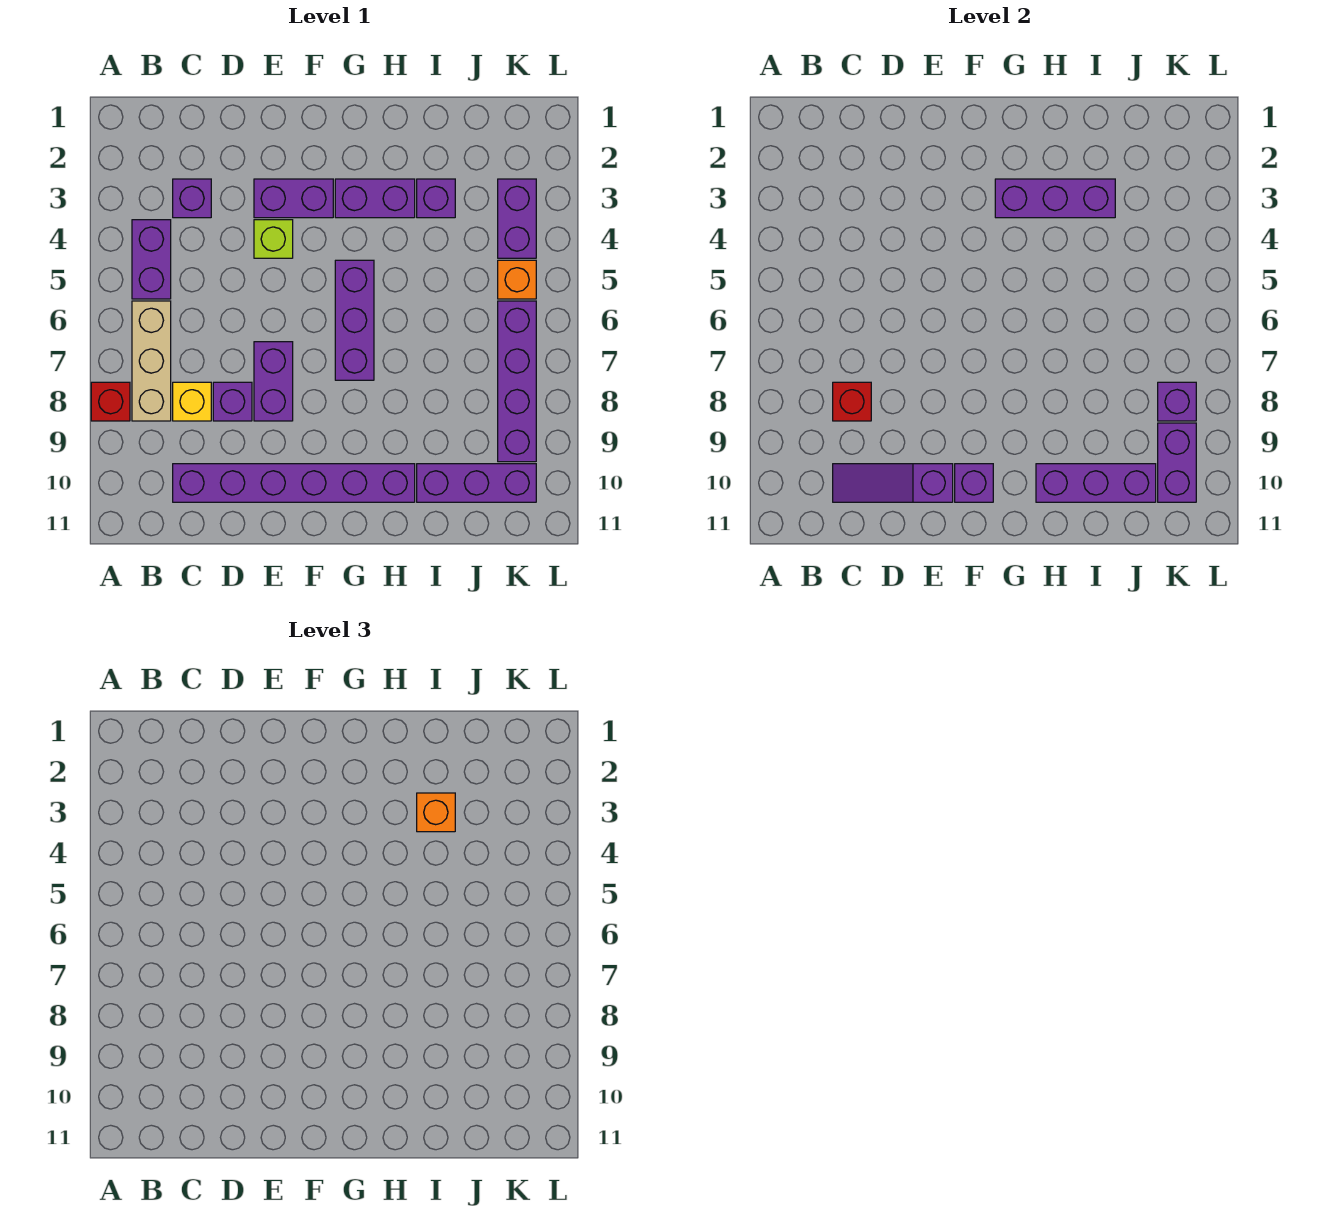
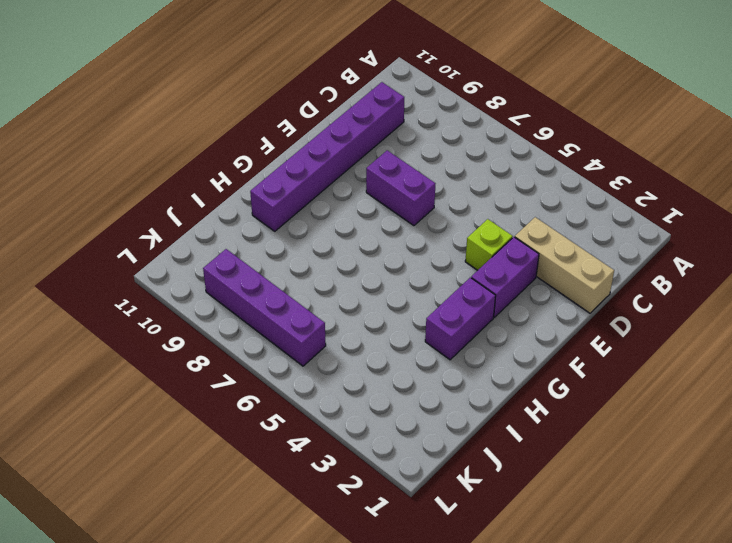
tan 1x3 brick [515,217,614,313] -> tan 1x3 brick moved to [132,301,171,421]
none -> red 1x1 brick [91,382,130,421]
none -> purple 1x2 brick [132,220,171,299]
none -> purple 1x1 brick [173,179,211,218]

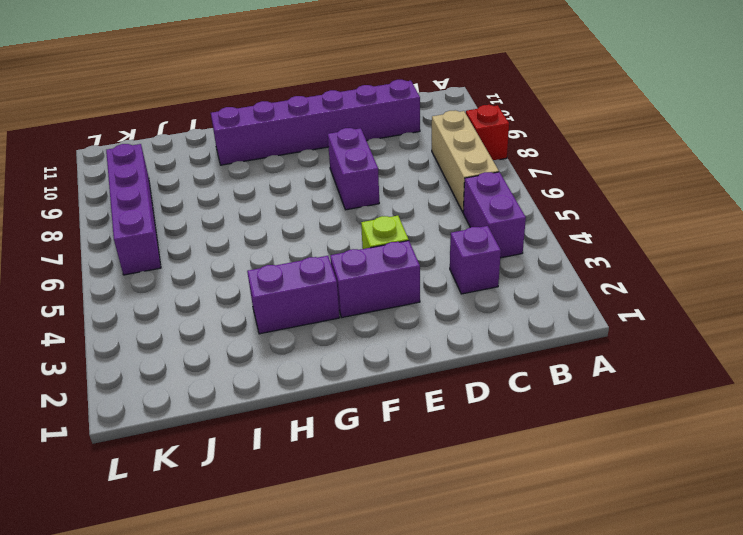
none -> yellow 1x1 brick [173,382,211,421]
none -> purple 1x1 brick [213,382,252,421]
none -> purple 1x3 brick [335,260,374,380]

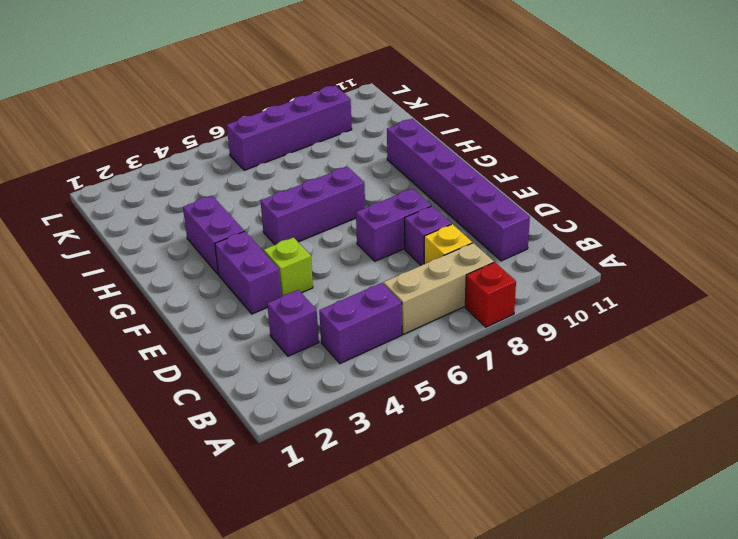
none -> purple 1x1 brick [417,179,455,218]
none -> purple 1x3 brick [417,464,536,502]
none -> purple 1x2 brick [498,179,536,258]

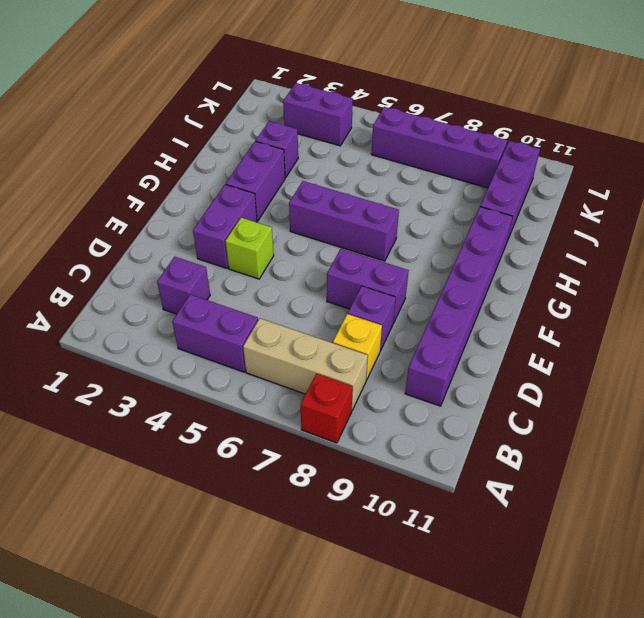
none -> orange 1x1 brick [498,260,536,299]
none -> red 1x1 brick [833,382,871,421]
none -> purple 1x3 slope [833,464,953,502]

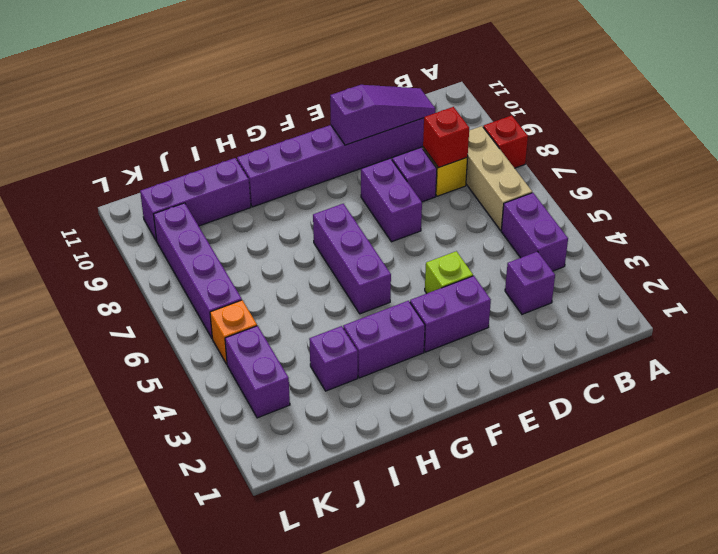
none -> purple 1x1 brick [955,464,993,502]
none -> purple 1x3 brick [995,179,1115,218]
none -> purple 1x3 brick [1036,464,1156,502]

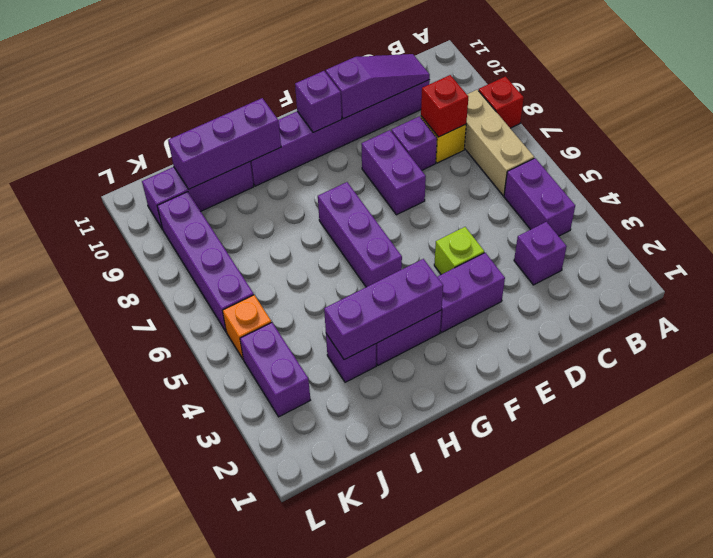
none -> purple 1x1 brick [1158,382,1196,421]
none -> purple 1x2 brick [1158,423,1196,502]
none -> orange 1x1 brick [417,793,455,832]

